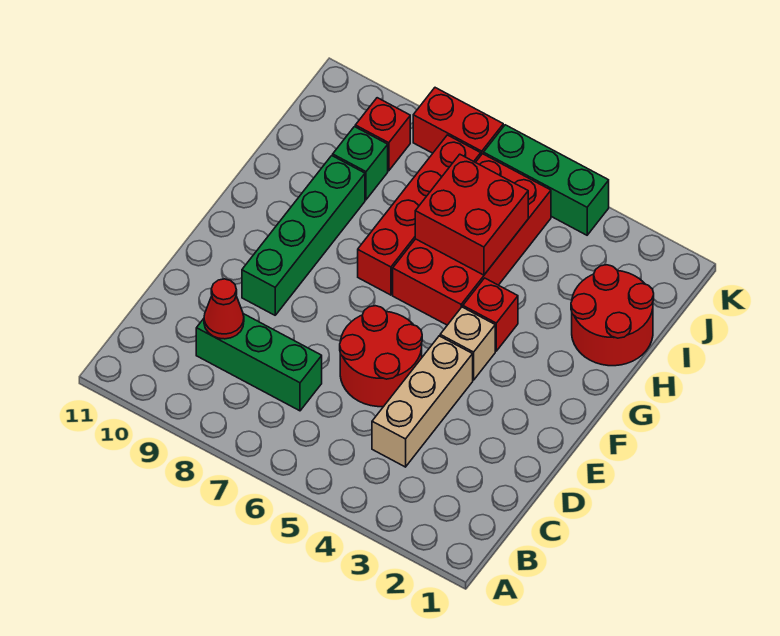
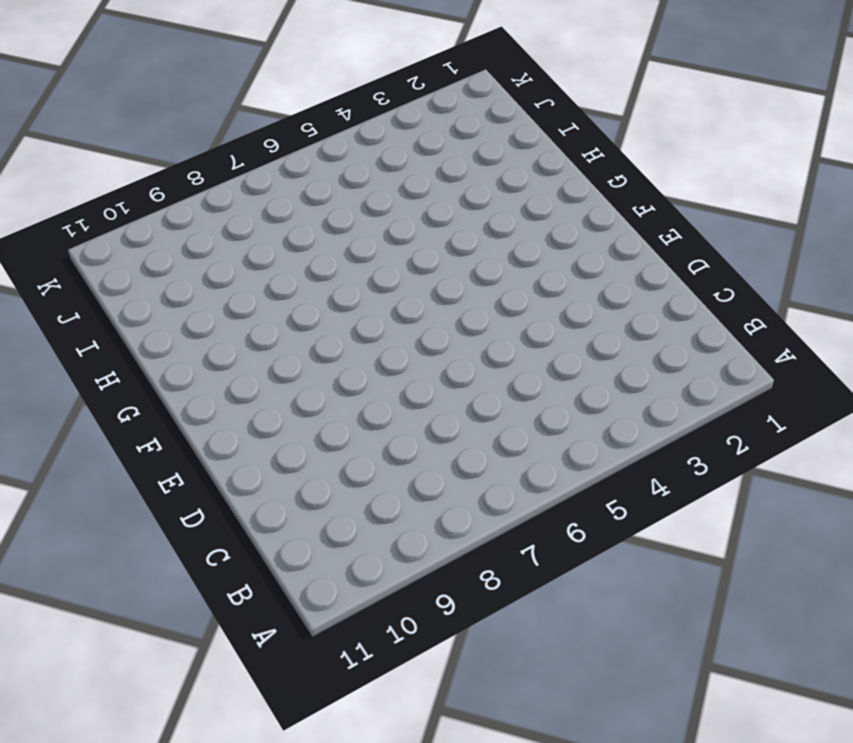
none -> tan 1x3 brick [372,336,473,467]
none -> green 1x3 brick [196,314,322,411]
none -> red 2x2 round brick [340,306,422,407]

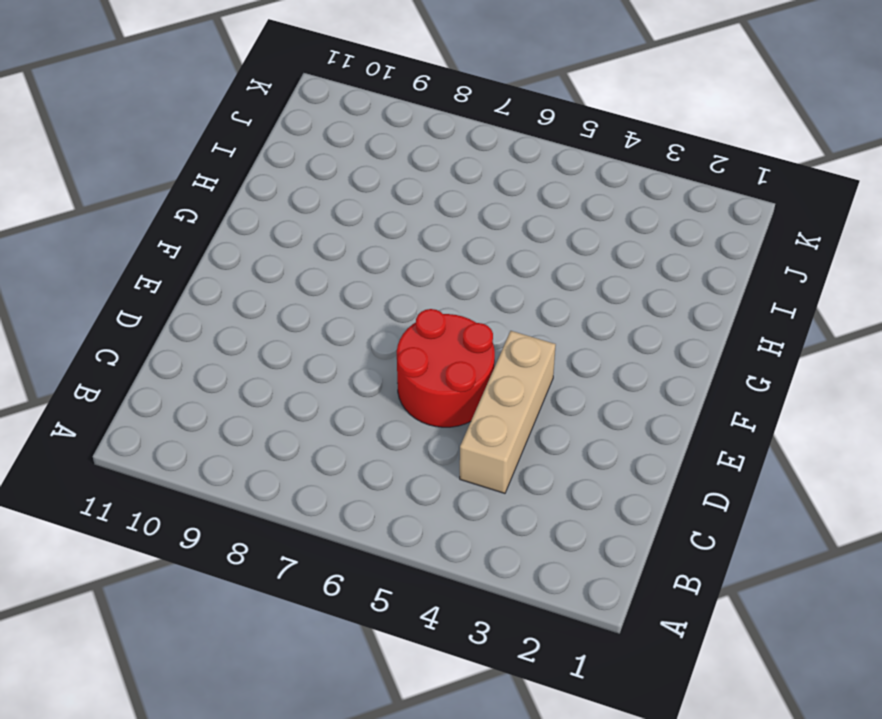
none -> green 1x3 brick [196,314,322,411]
none -> green 1x4 brick [242,156,365,315]
none -> tan 1x1 brick [440,307,495,380]

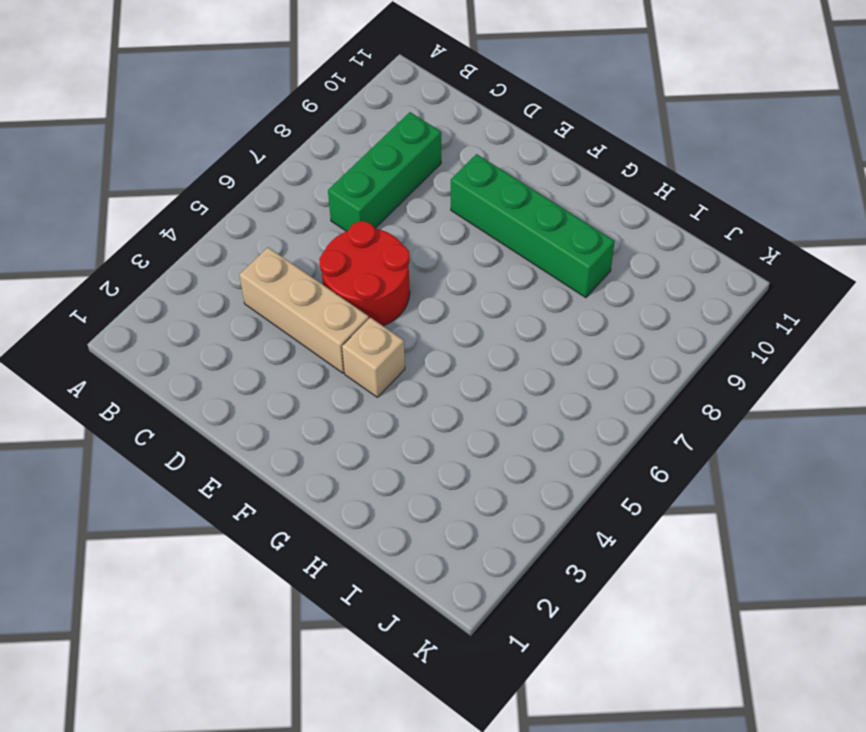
none -> red 1x1 brick [463,278,518,351]
none -> red 2x4 brick [393,154,551,325]
none -> red 1x4 brick [358,135,481,295]

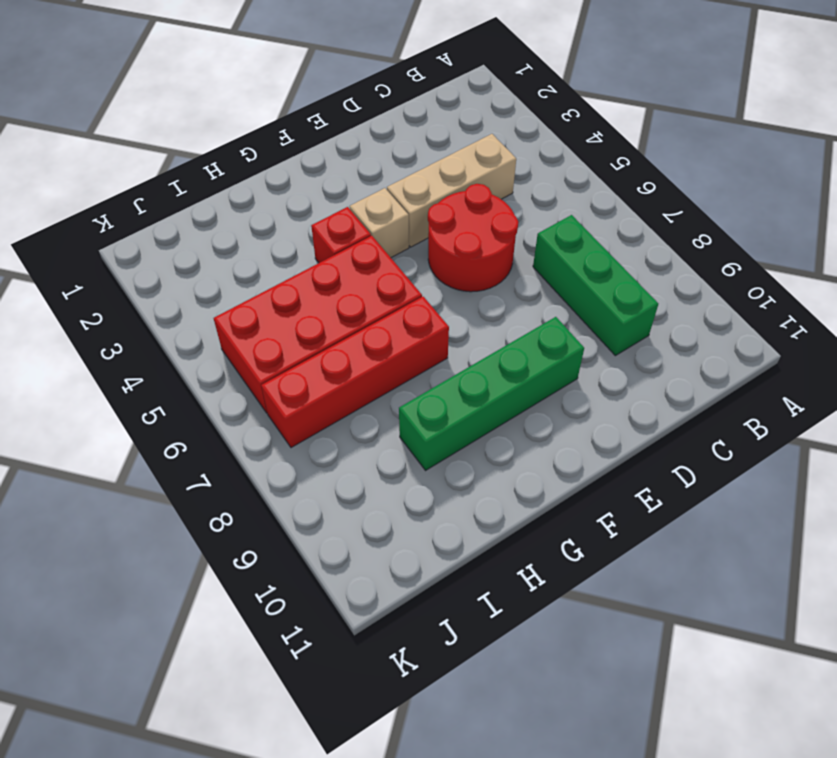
none -> red 2x2 round brick [571,265,654,366]
none -> green 1x1 brick [333,127,388,200]
none -> red 1x1 brick [355,98,410,171]

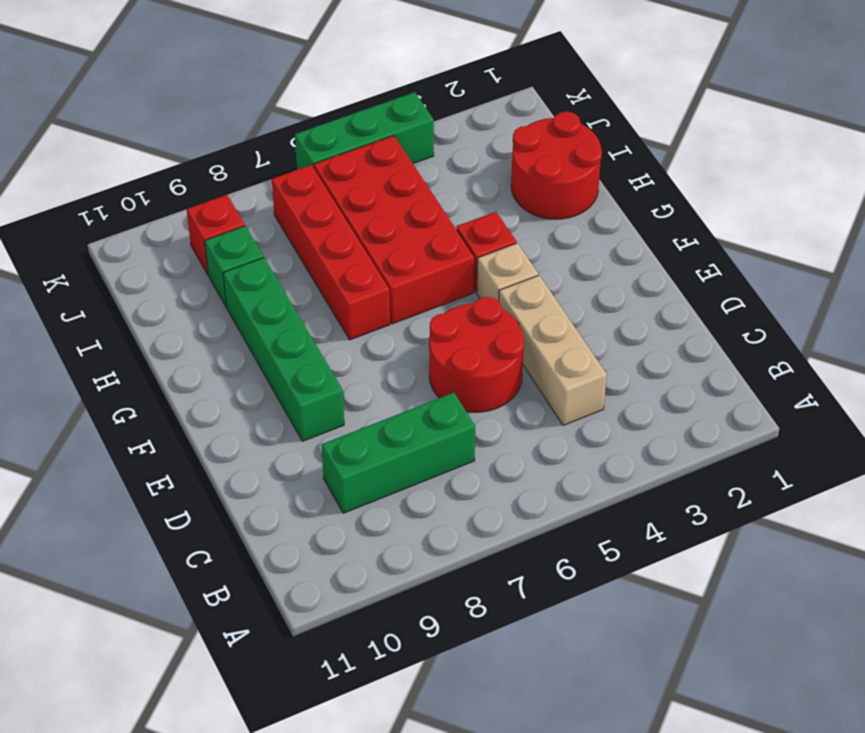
none -> red 1x2 brick [413,88,503,155]
none -> red 1x1 cone [204,279,244,339]
none -> red 2x2 brick [415,154,528,275]

